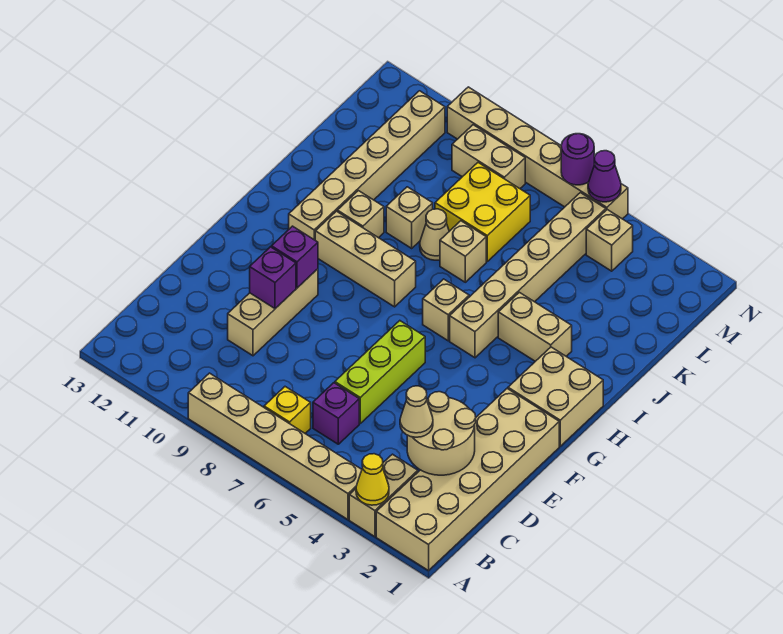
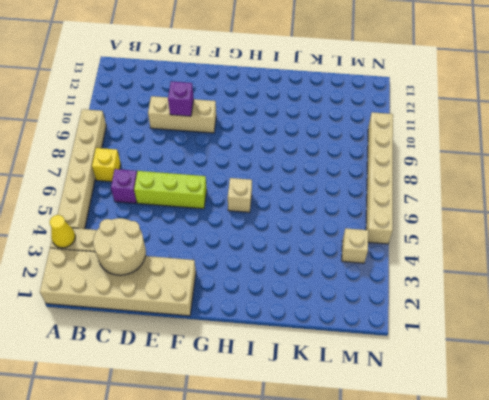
none -> tan 2x2 brick [508,347,603,446]
none -> tan 1x6 brick [450,193,606,358]
none -> tan 1x3 brick [315,211,416,307]

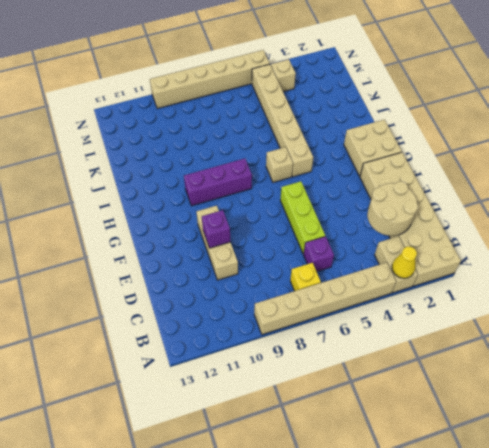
purple 1x3 brick [184,159,252,206] -> tan 1x3 brick [315,211,416,307]
none -> tan 1x6 brick [289,91,445,240]
none -> tan 1x2 brick [498,292,572,361]
none -> tan 1x1 brick [337,191,384,238]

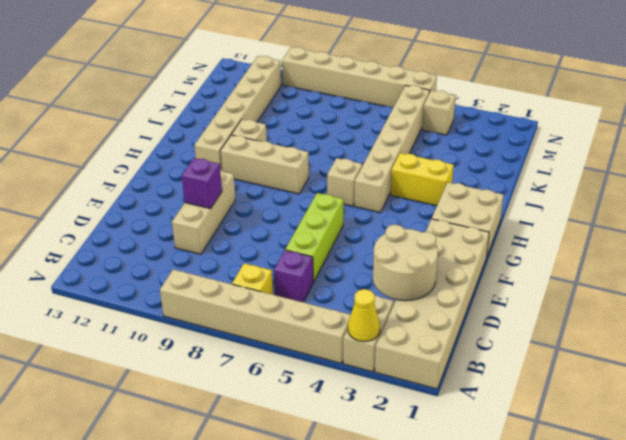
yellow 1x2 brick [391,153,454,206] -> tan 1x2 brick [498,292,572,361]
none -> tan 1x1 brick [440,221,486,282]
none -> tan 1x1 cone [420,209,449,260]
none -> tan 1x1 brick [386,187,433,248]

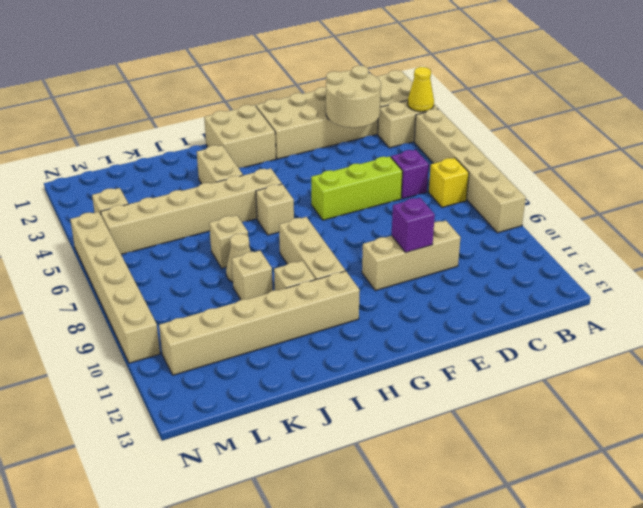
none -> yellow 2x2 brick [435,163,530,261]
none -> tan 1x2 brick [452,125,525,189]
none -> purple 1x1 brick [272,226,318,288]

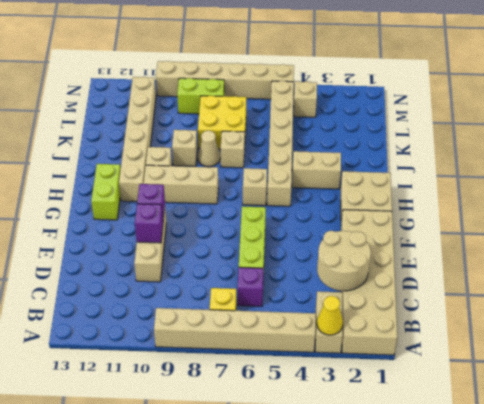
lime 1x2 brick [91,164,121,220] -> none
lime 1x2 brick [177,78,224,114] -> tan 1x2 brick [452,125,525,189]
none -> purple 1x1 cone [588,151,621,202]
none -> purple 1x1 round brick [561,134,594,185]
none -> tan 1x1 cone [400,386,433,437]

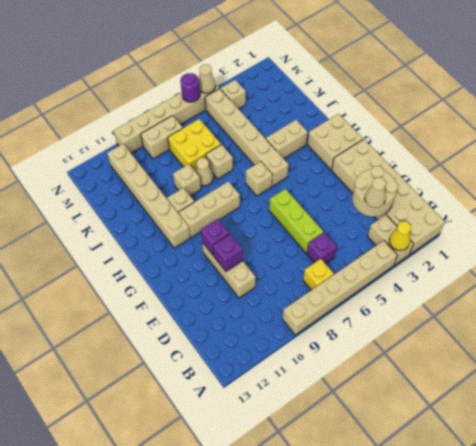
tan 1x1 cone [199,64,216,93] -> purple 1x1 cone [588,151,621,202]

